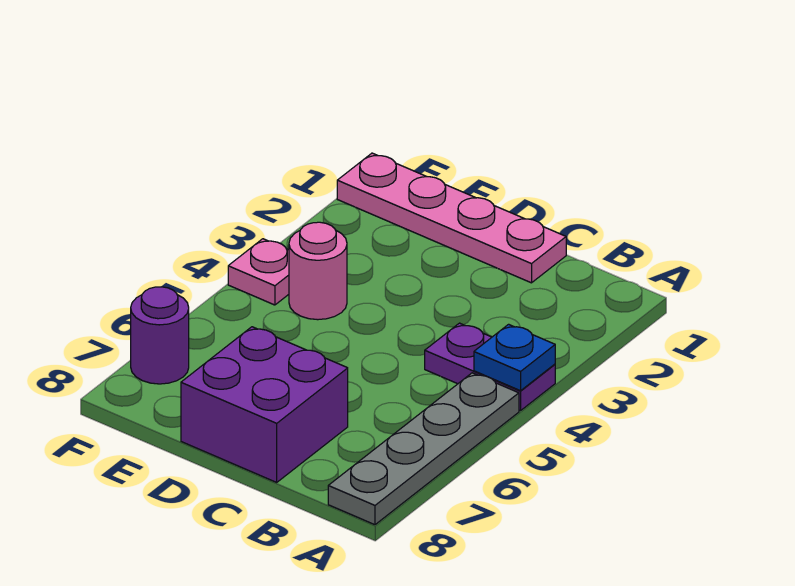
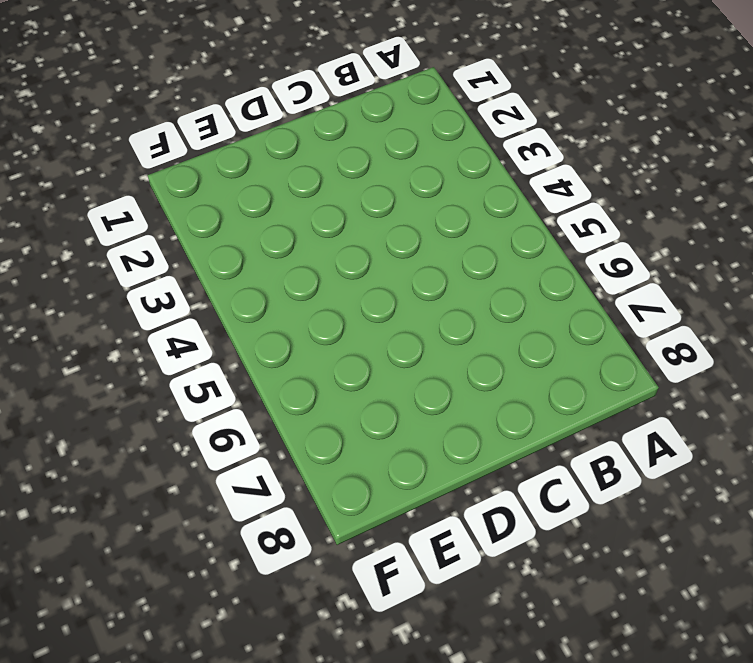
none -> purple 1x2 plate [425,323,555,411]
none -> grey 1x4 plate [328,373,519,525]

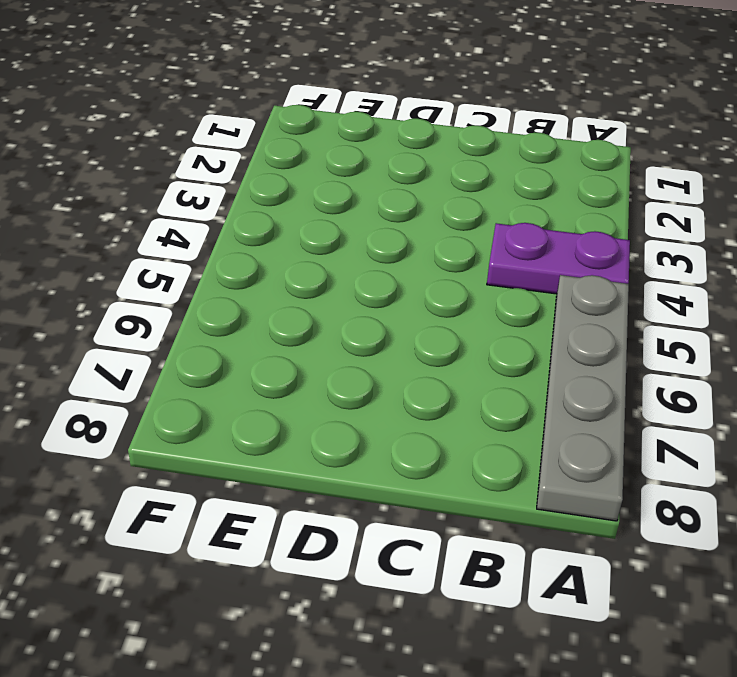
none -> pink 1x4 plate [337,153,566,283]
none -> purple 2x2 brick [181,327,348,482]

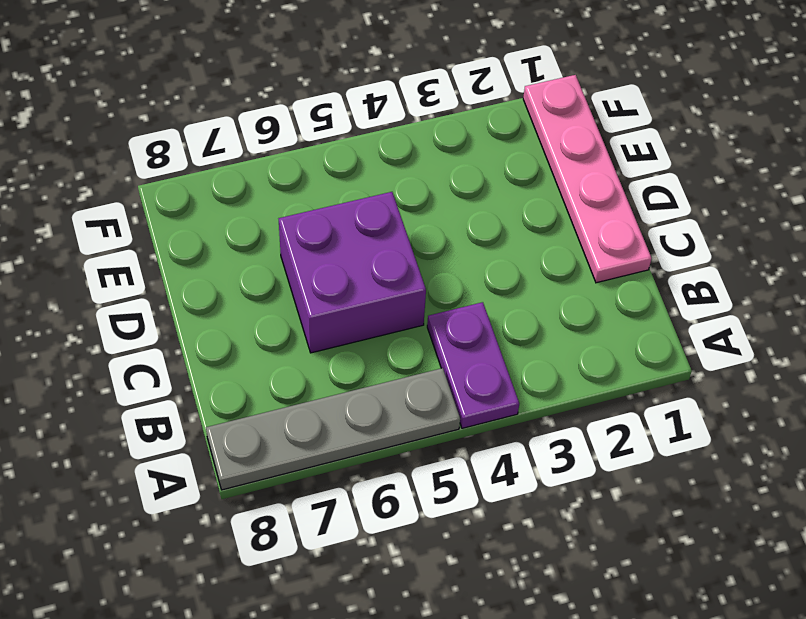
purple 2x2 brick [279,192,426,353] -> purple 2x2 brick moved to [181,327,348,482]
none -> pink 1x1 round brick [289,222,347,320]
none -> pink 1x1 plate [228,239,289,305]

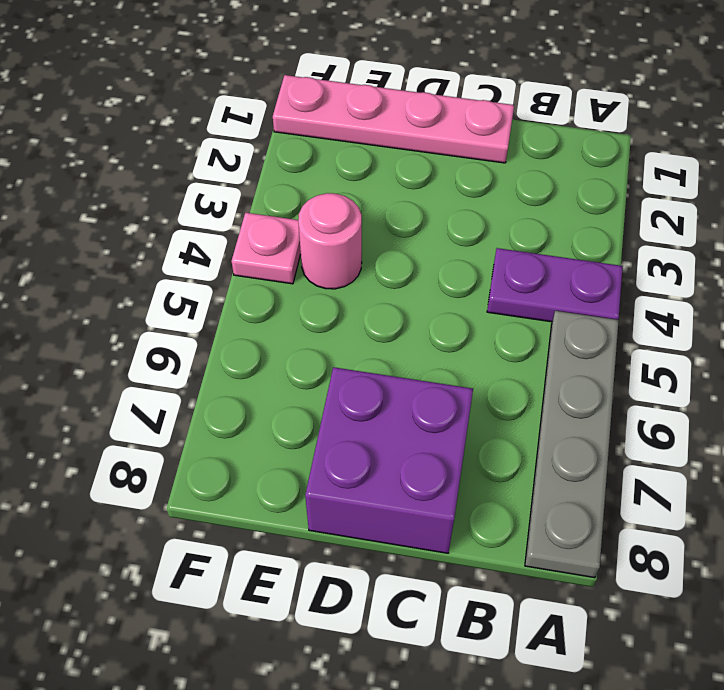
none -> purple 1x1 round brick [131,287,189,384]
none -> blue 1x1 plate [474,324,555,391]

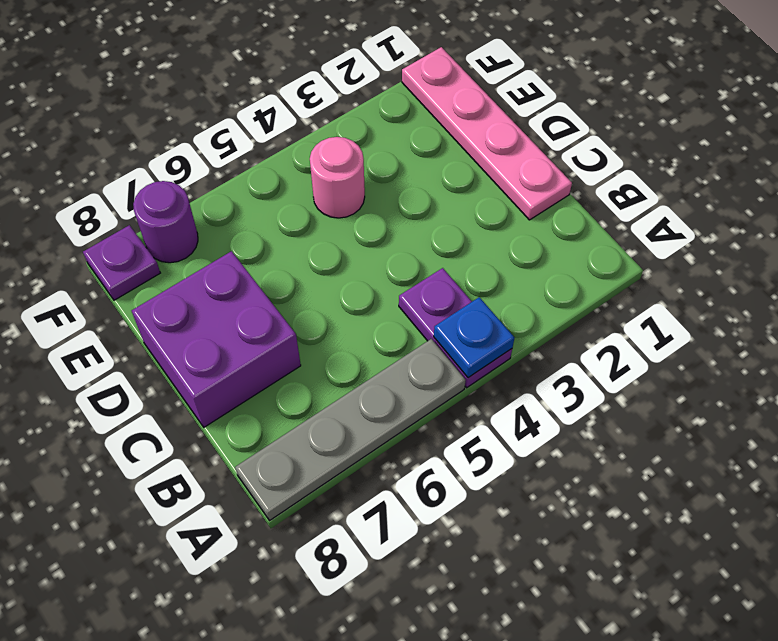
purple 1x1 plate [83,225,160,300] -> none
none -> pink 1x1 plate [228,239,289,305]

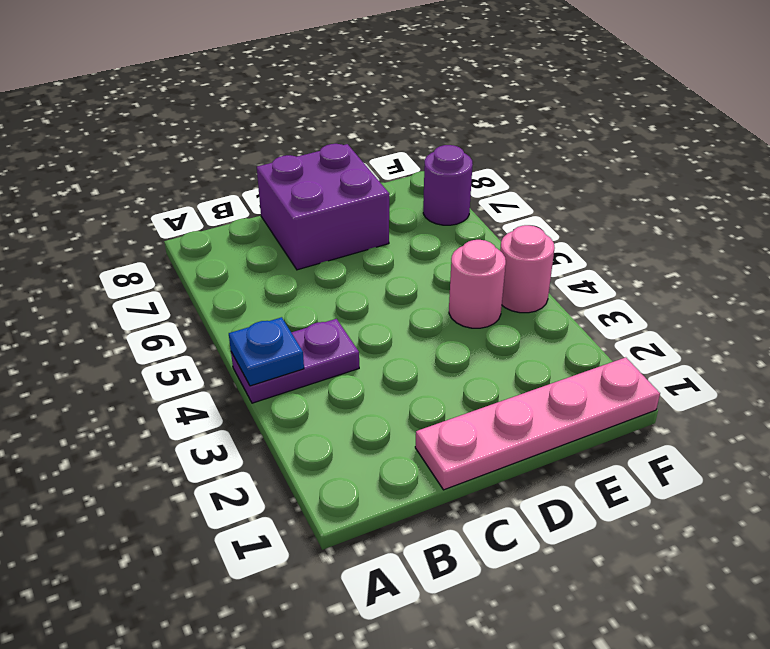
pink 1x1 round brick [500,225,555,313] -> pink 1x1 plate [228,239,289,305]
none -> grey 1x4 plate [328,373,519,525]

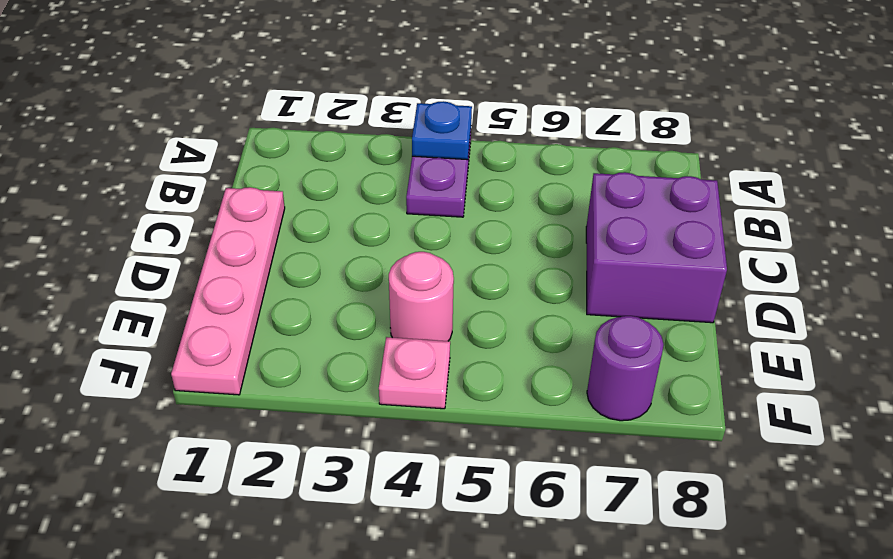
none -> grey 1x4 plate [328,373,519,525]

